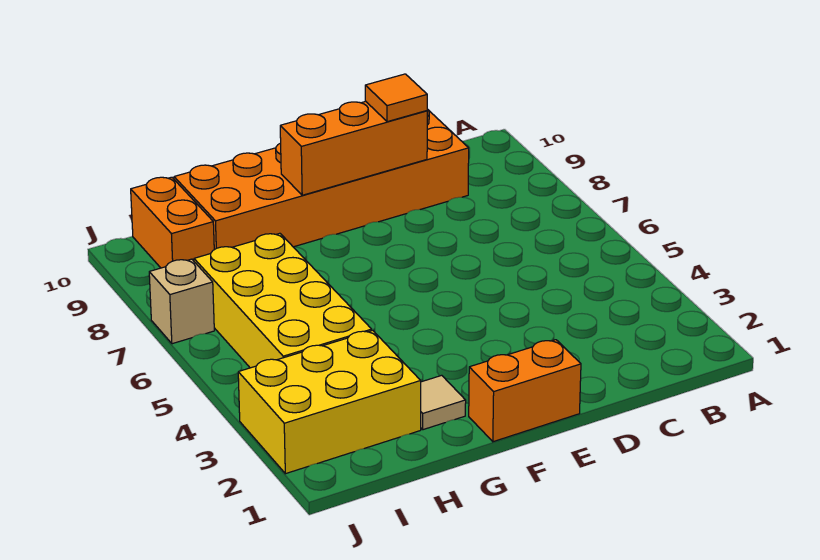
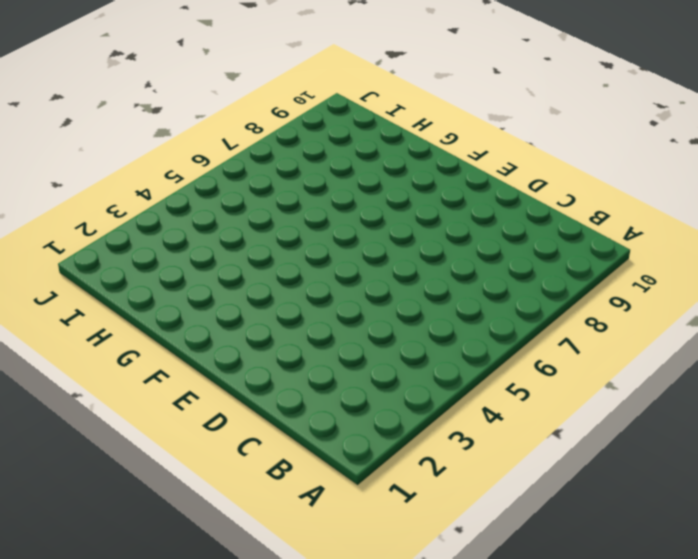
none -> orange 2x6 brick [174,109,469,250]
none -> orange 1x2 brick [469,340,581,442]

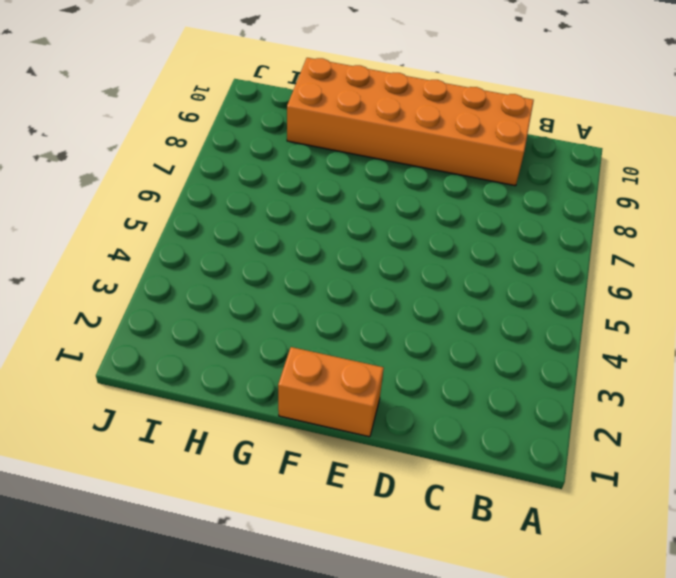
none -> tan 1x1 tile [421,375,466,430]
none -> yellow 2x3 brick [238,330,421,474]

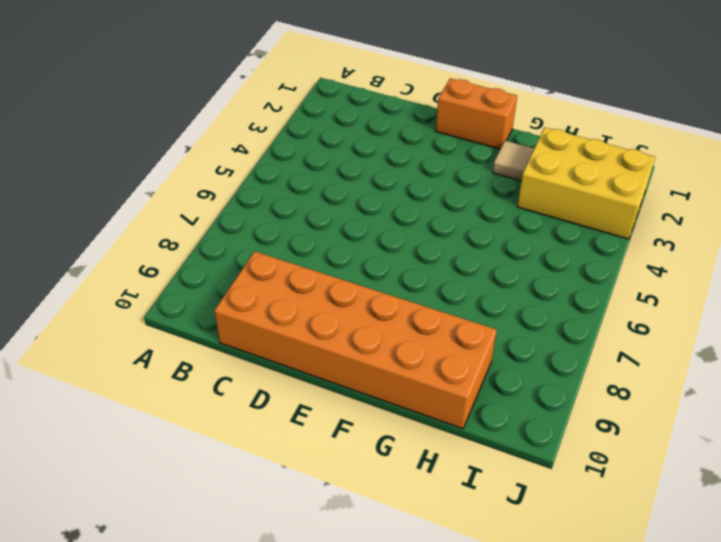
none -> yellow 2x4 brick [194,233,372,368]
none -> orange 1x2 brick [131,177,214,268]

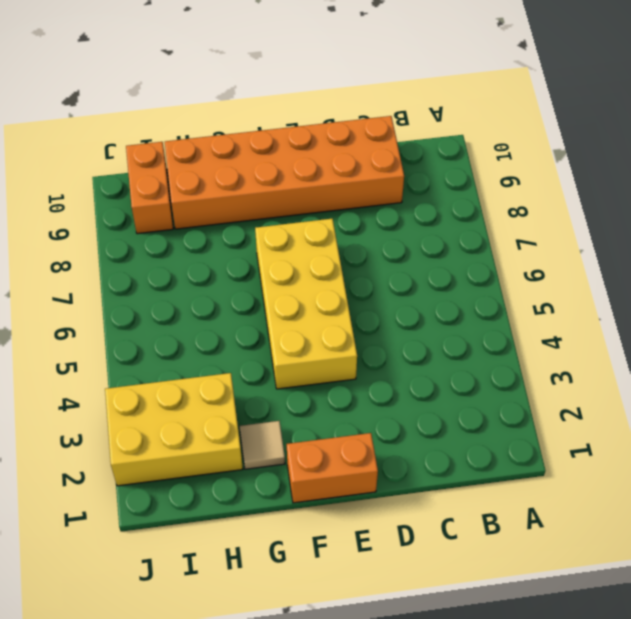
yellow 2x4 brick [255,219,357,389] -> yellow 2x4 brick moved to [194,233,372,368]
none -> tan 1x1 brick [149,259,214,344]
none -> orange 1x3 brick [280,101,427,195]

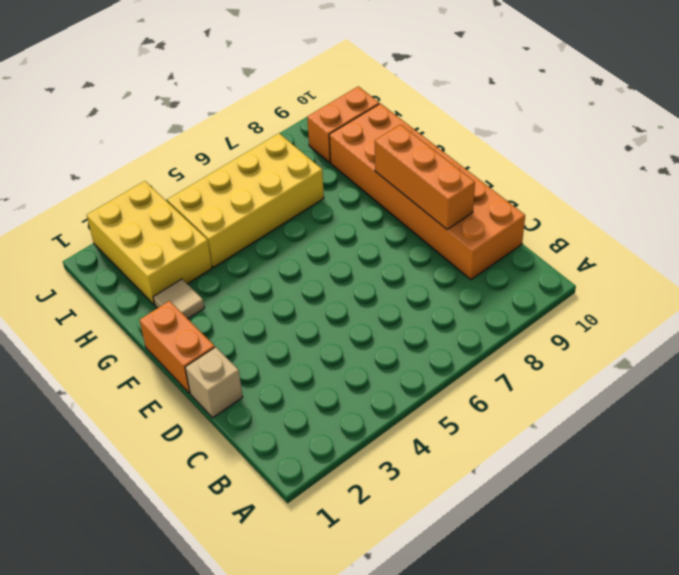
tan 1x1 brick [185,347,243,418] -> tan 1x1 brick moved to [149,259,214,344]
none -> orange 1x1 tile [365,74,427,122]

